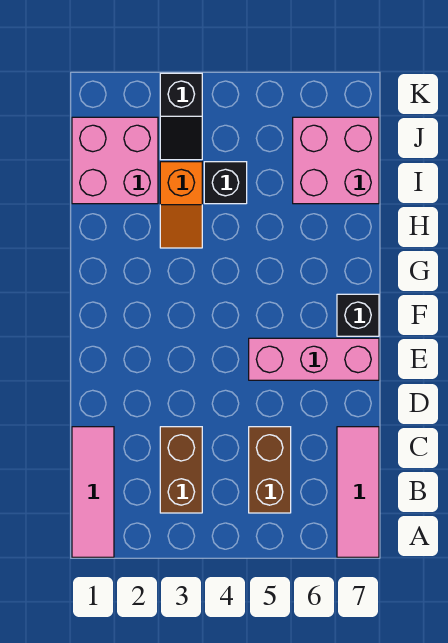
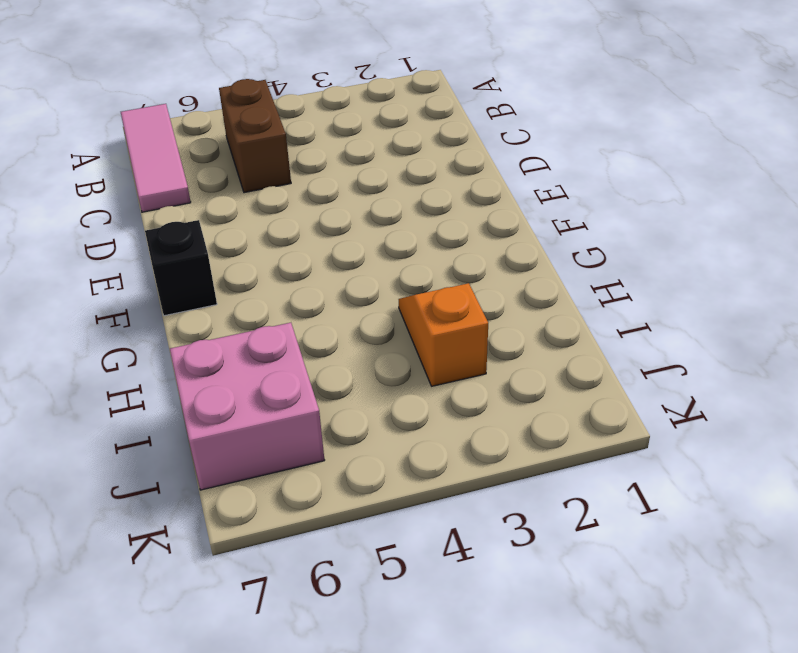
none -> pink 1x3 tile [72,427,114,557]
none -> brown 1x2 brick [160,427,202,513]

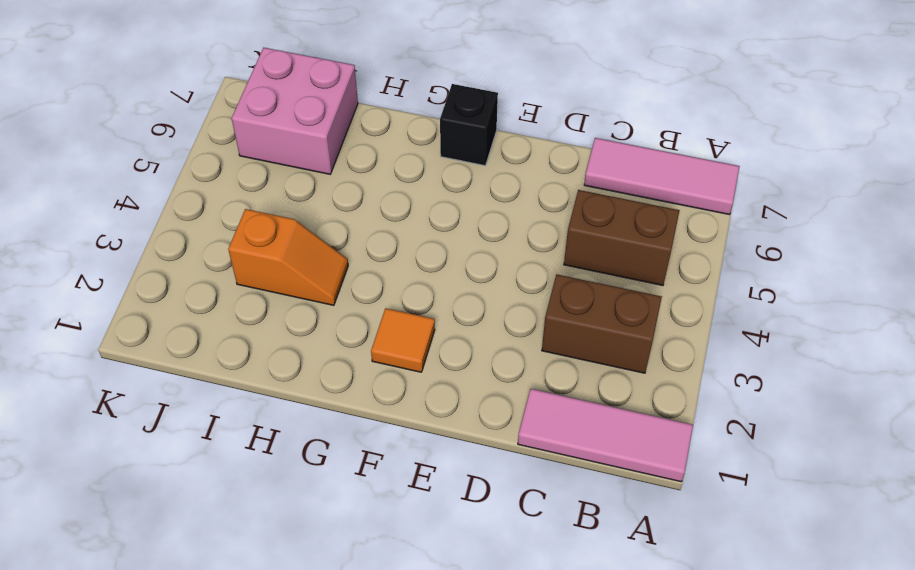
orange 1x1 tile [371,308,435,372] -> none
none -> pink 1x3 brick [249,338,379,380]
none -> pink 2x2 brick [72,117,158,204]

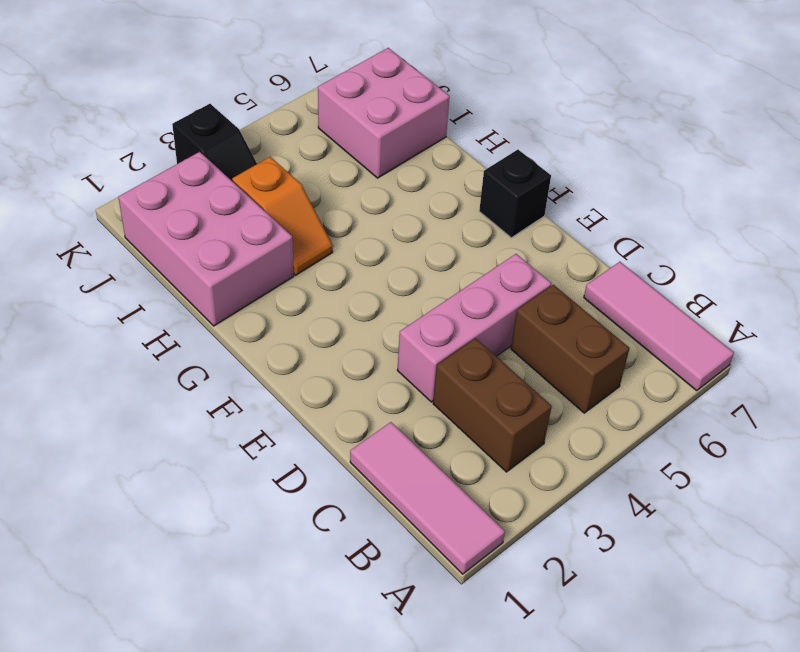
pink 1x3 brick [397,254,551,402] -> pink 1x3 brick moved to [249,338,379,380]
pink 2x3 brick [118,152,294,326] -> pink 2x2 brick [72,117,158,204]
none -> black 1x1 brick [204,162,247,204]

